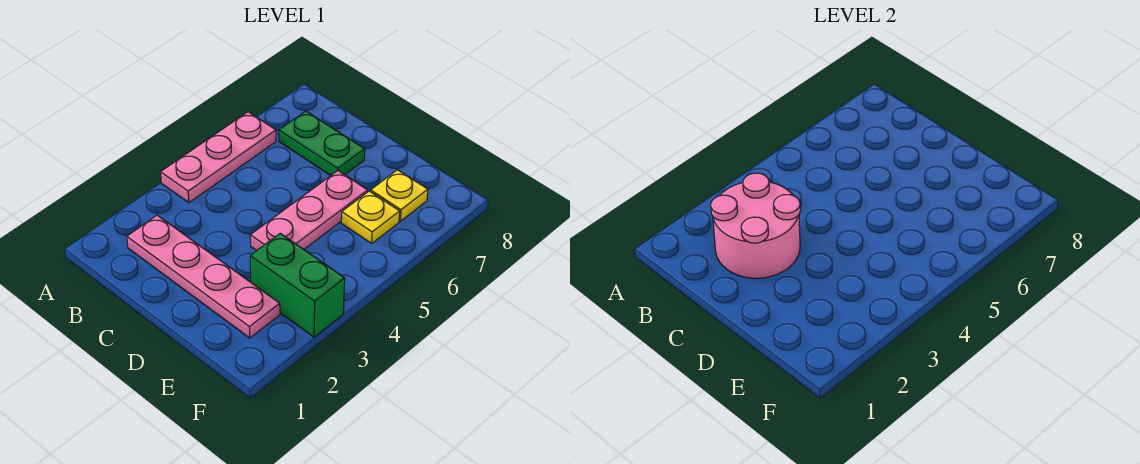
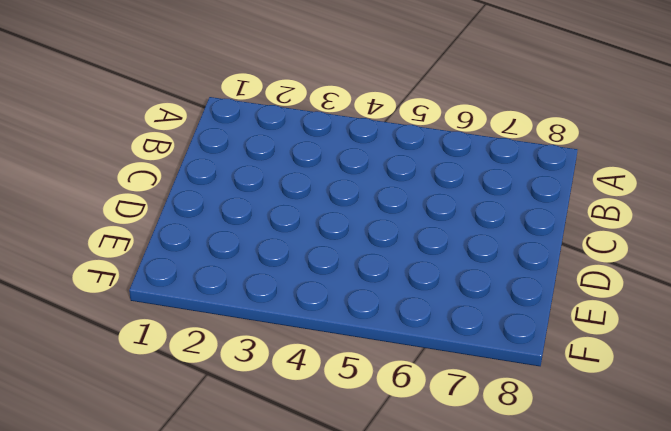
none -> pink 1x3 plate [161,112,276,203]
none -> pink 1x4 plate [127,215,280,338]

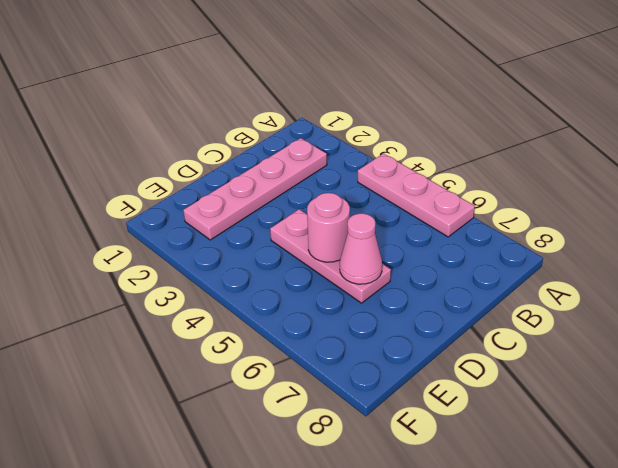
pink 1x1 round brick [307,193,350,262] -> none
pink 1x1 cone [340,213,382,284] -> none
none -> green 1x2 plate [279,111,365,176]
none -> green 1x2 brick [250,233,345,337]

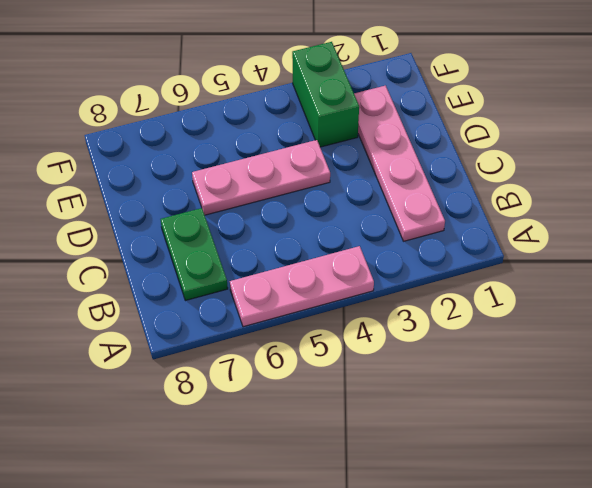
none -> yellow 1x1 plate [341,191,400,243]
none -> yellow 1x1 plate [371,170,428,221]

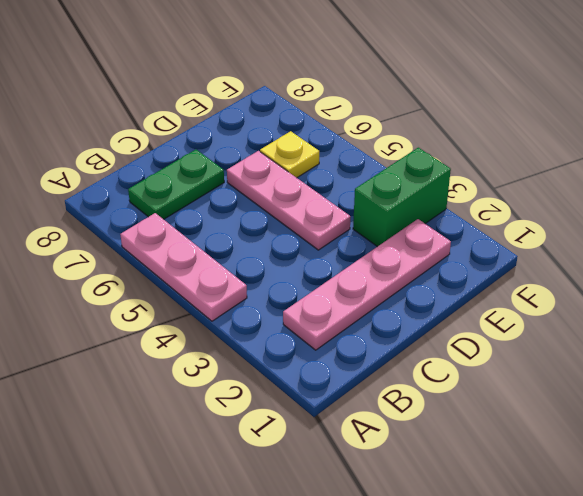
none -> yellow 1x1 plate [371,170,428,221]
none -> pink 2x2 round brick [711,173,800,278]

